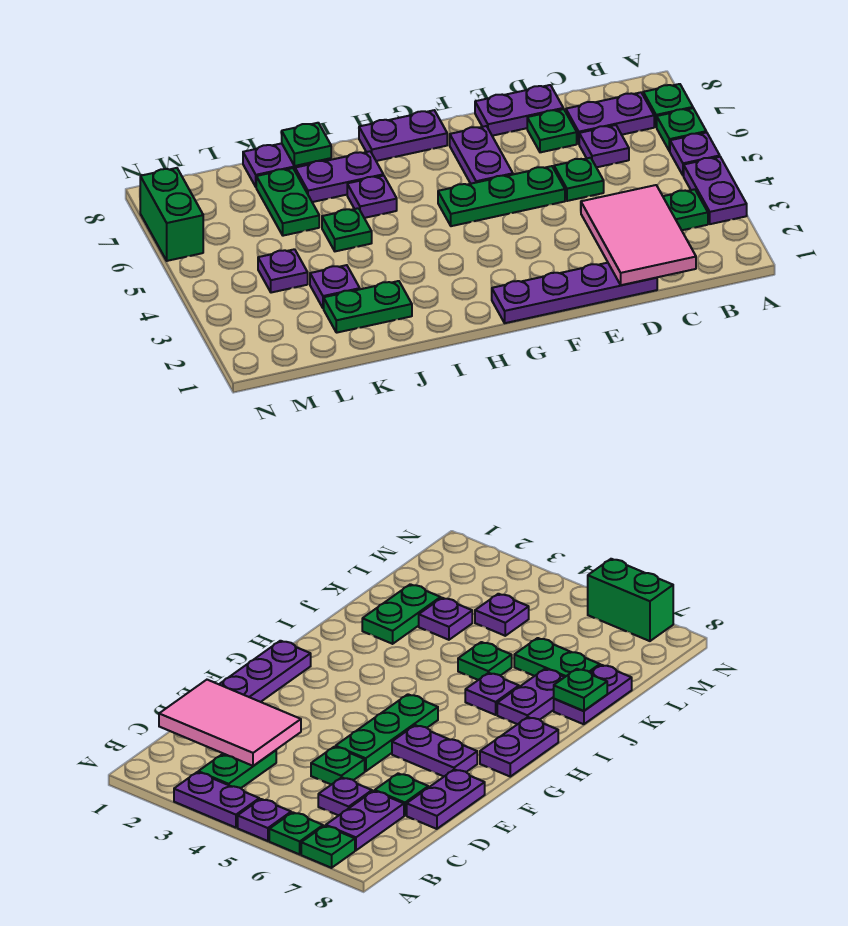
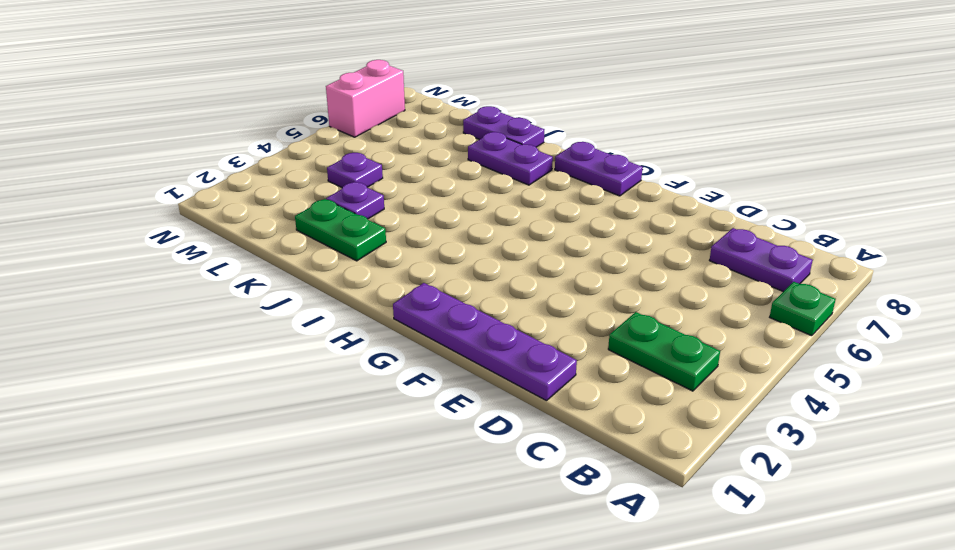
pink 1x2 brick [326,60,405,137] -> green 1x2 brick [140,168,203,261]
none -> purple 1x2 plate [684,157,747,224]
none -> purple 1x1 plate [670,132,720,176]
none -> green 1x1 plate [643,84,693,127]

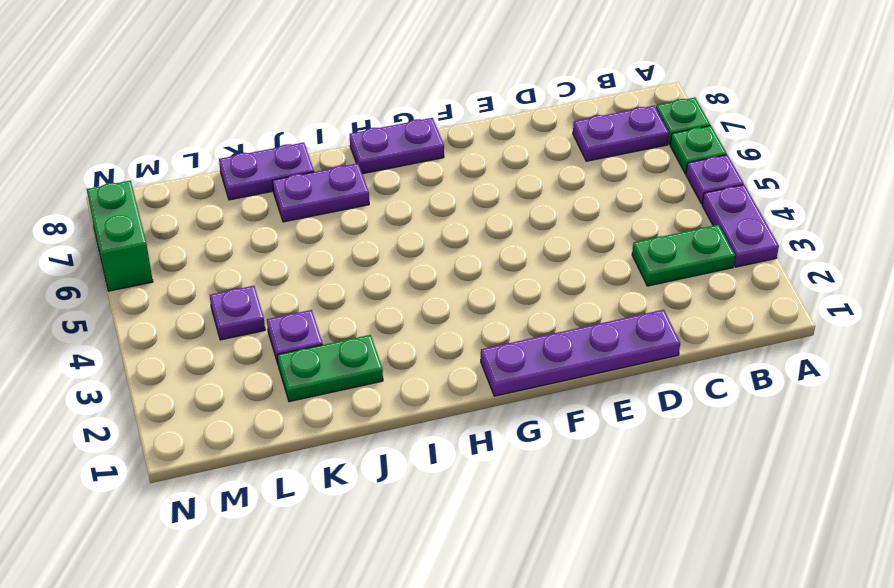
none -> purple 1x1 plate [579,125,629,167]
none -> green 1x1 plate [554,158,604,201]
none -> green 1x1 plate [527,109,577,152]

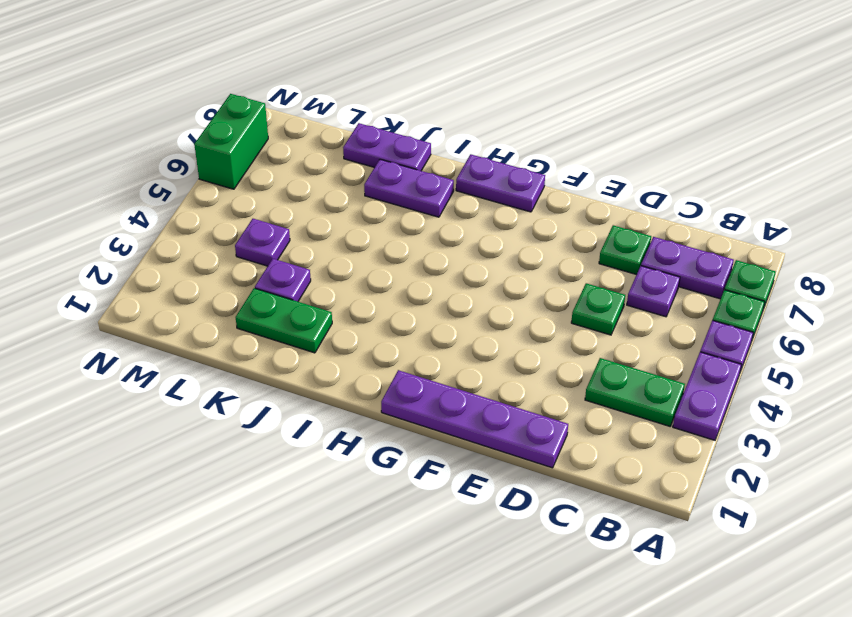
none -> purple 1x2 plate [475,85,563,136]
none -> green 1x3 plate [438,166,565,226]
none -> purple 1x2 plate [450,126,513,184]

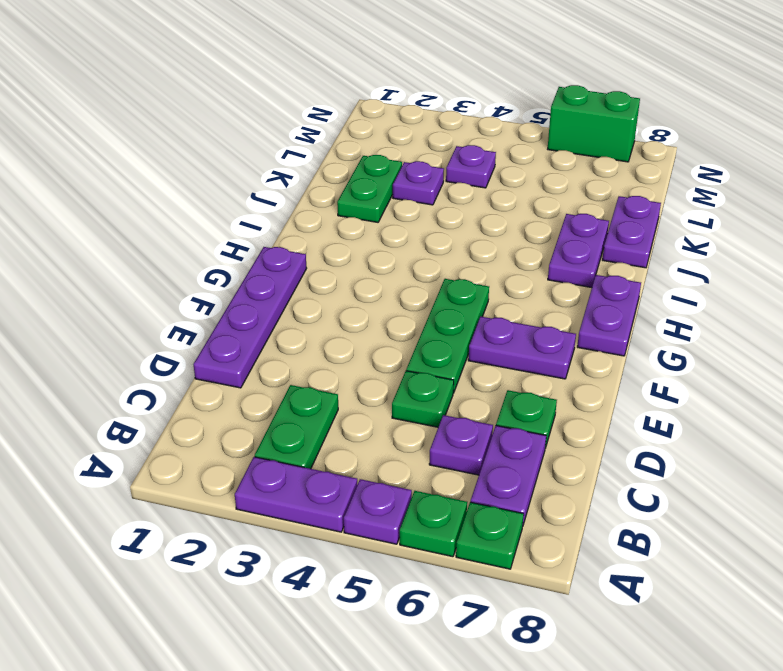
none -> purple 1x2 plate [475,85,563,136]
none -> purple 1x1 plate [347,175,397,218]
none -> green 1x1 plate [322,208,372,251]

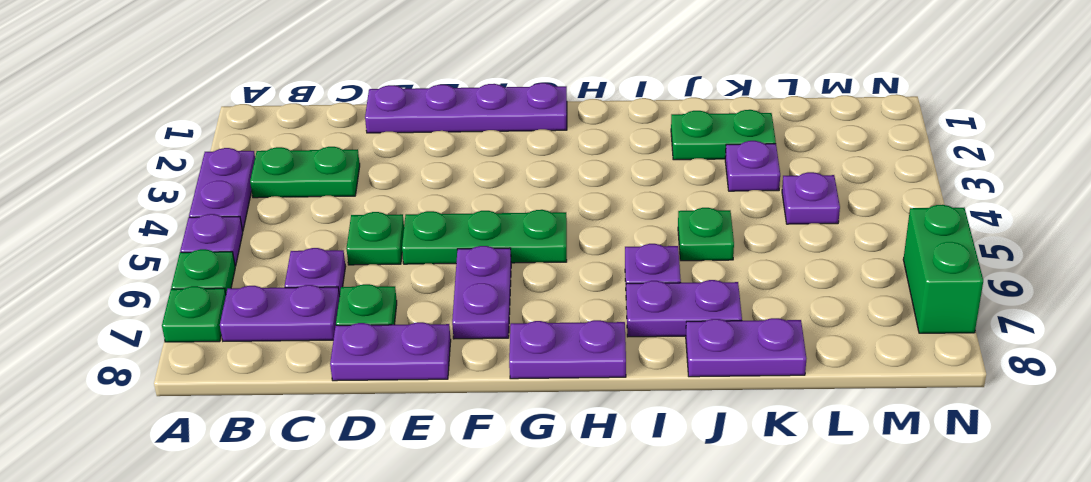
none -> green 1x2 plate [256,168,319,236]
none -> pink 2x3 tile [581,185,696,285]
none -> green 1x1 plate [282,123,331,166]

